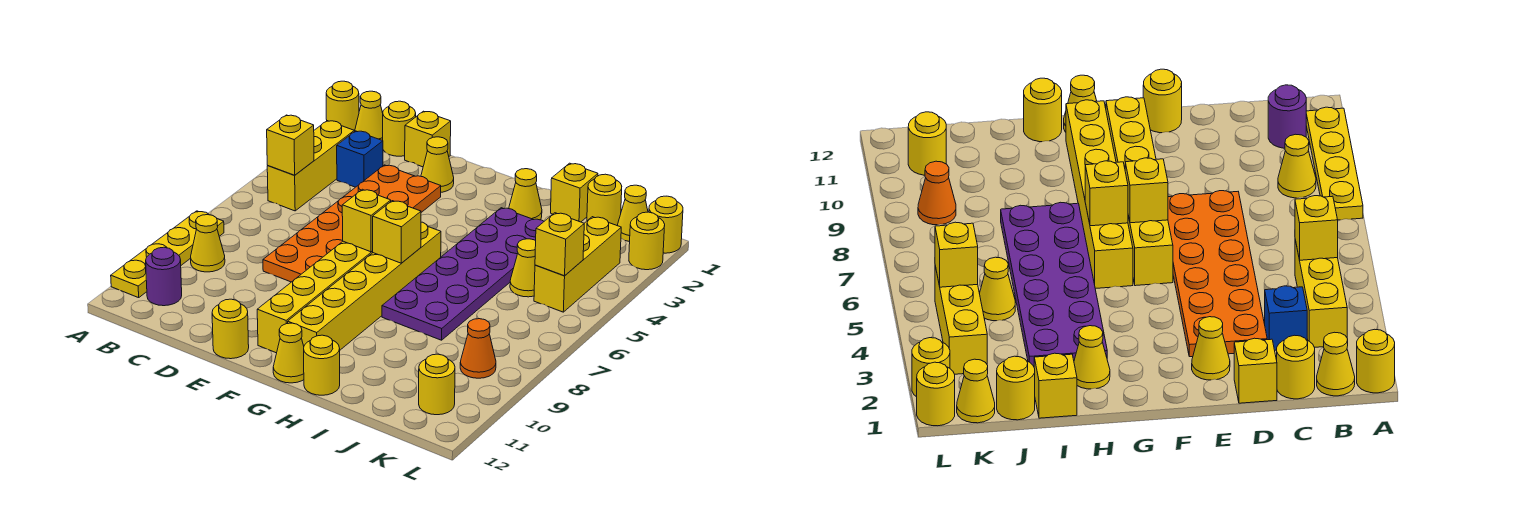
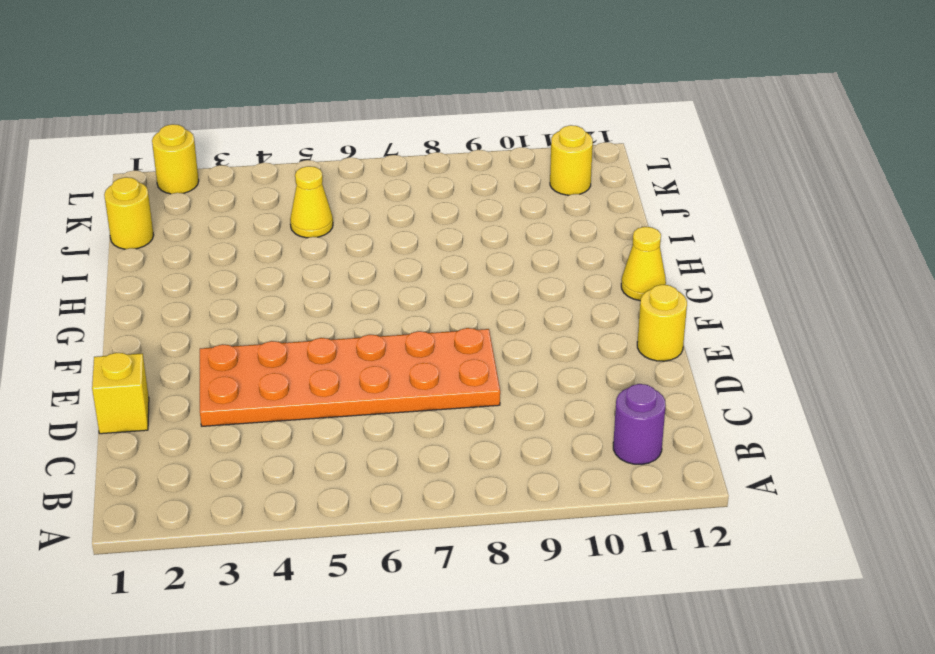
none -> yellow 1x1 round brick [326,81,359,131]
none -> yellow 1x4 plate [111,211,224,298]
none -> yellow 1x1 cone [355,91,383,140]
none -> yellow 1x3 brick [267,121,355,211]

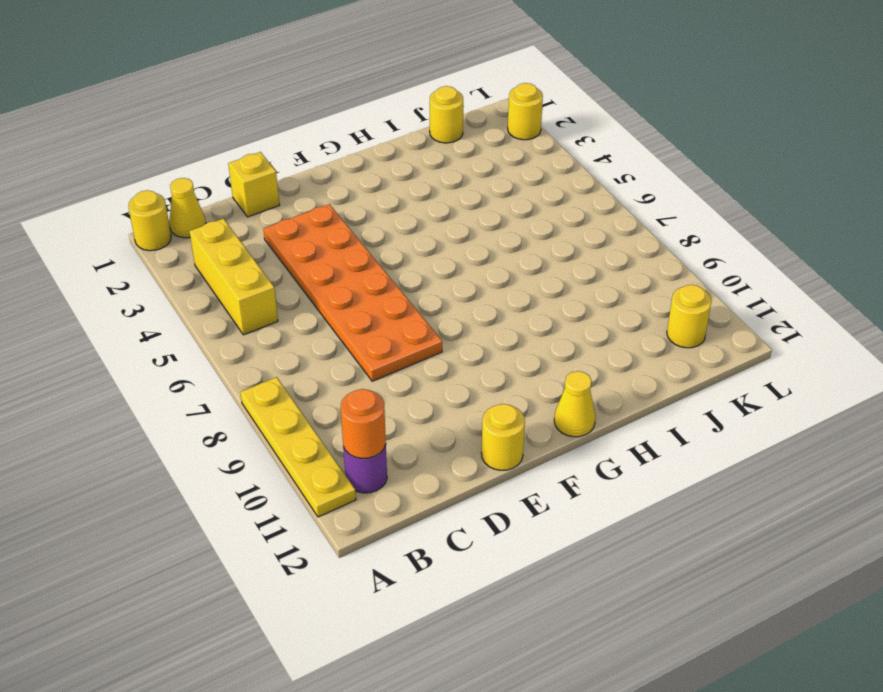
orange 1x1 round brick [341,389,386,458] -> none
none -> yellow 1x1 cone [191,215,225,272]
none -> yellow 1x1 round brick [383,101,416,156]
none -> blue 1x1 brick [337,131,383,187]
none -> yellow 1x1 cone [421,137,454,192]

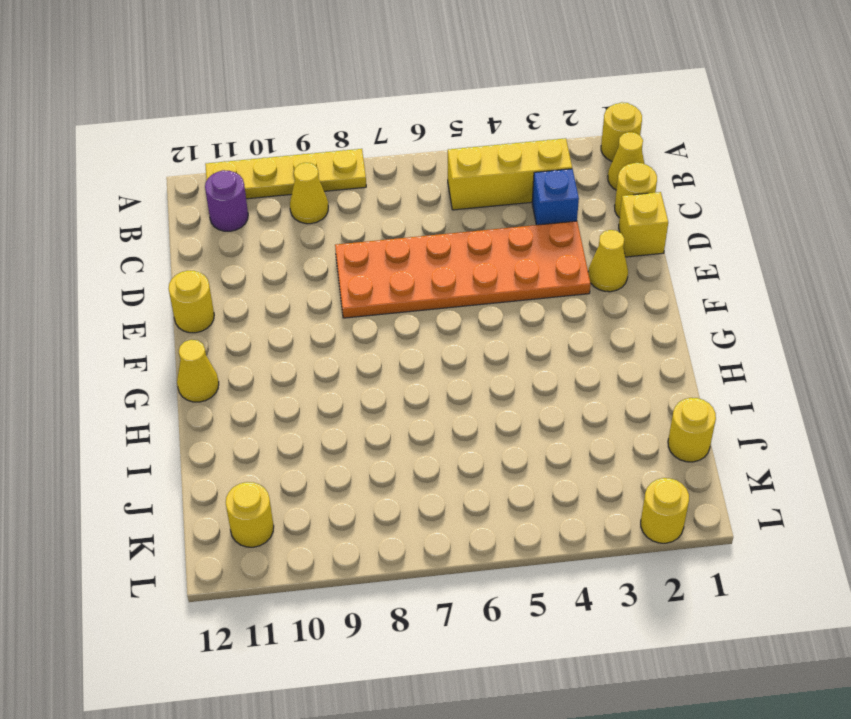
none -> yellow 1x6 brick [257,241,373,353]
none -> yellow 1x6 brick [288,222,441,350]
none -> yellow 1x1 cone [509,169,542,220]
none -> purple 2x6 plate [382,208,544,340]

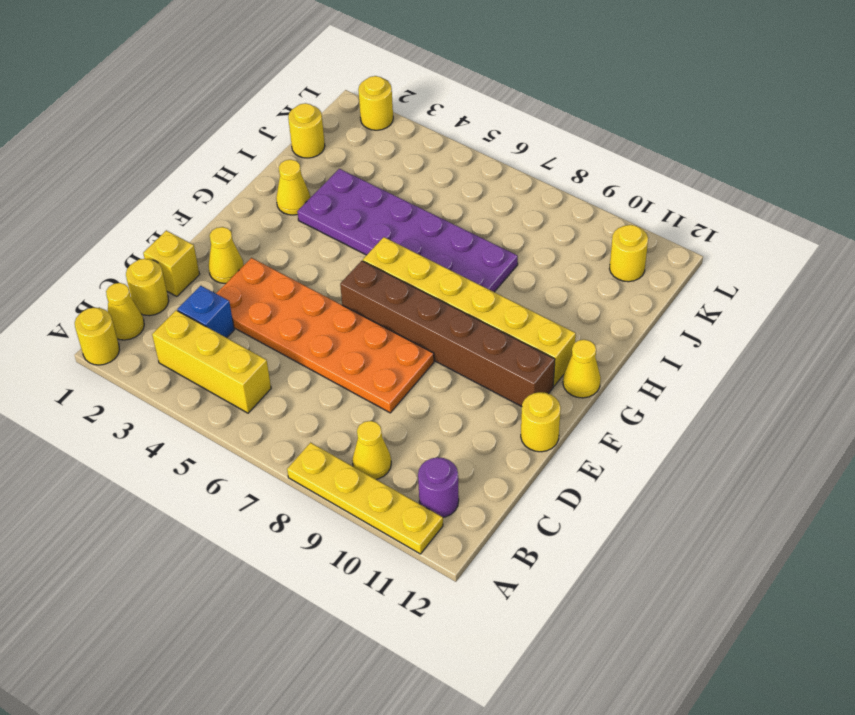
brown 1x6 brick [340,261,555,407] -> yellow 1x6 brick [257,241,373,353]
none -> yellow 1x1 round brick [304,335,340,395]
none -> yellow 1x1 brick [551,163,598,222]
none -> yellow 1x1 cone [510,239,536,297]
none -> yellow 1x1 cone [617,185,648,242]

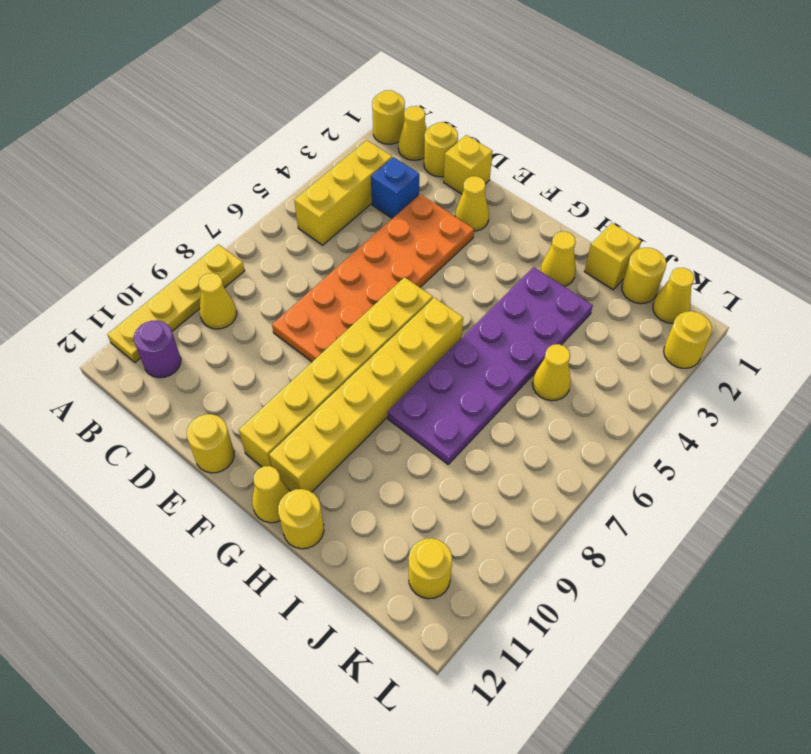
none -> yellow 1x3 brick [534,217,621,312]
none -> orange 1x1 cone [460,319,496,378]
none -> yellow 1x1 round brick [649,196,683,253]
none -> yellow 1x1 brick [267,115,314,175]

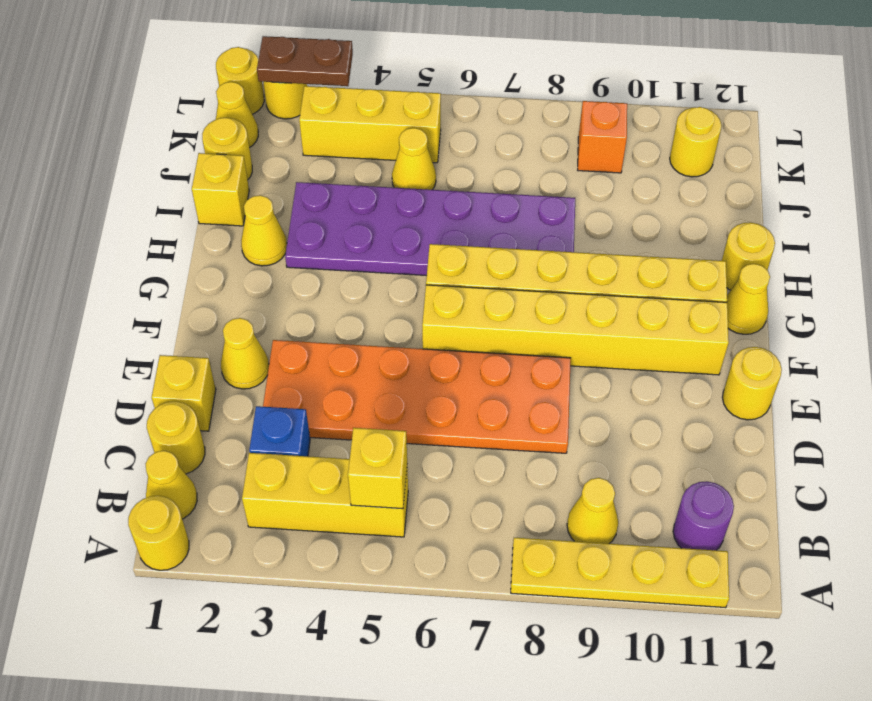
orange 1x1 brick [578,101,627,173] -> orange 1x1 cone [460,319,496,378]
brown 1x2 plate [257,36,353,86] -> none
none -> yellow 1x1 brick [342,189,391,252]
none -> yellow 1x1 brick [373,201,421,263]
none -> yellow 1x1 brick [535,213,584,276]

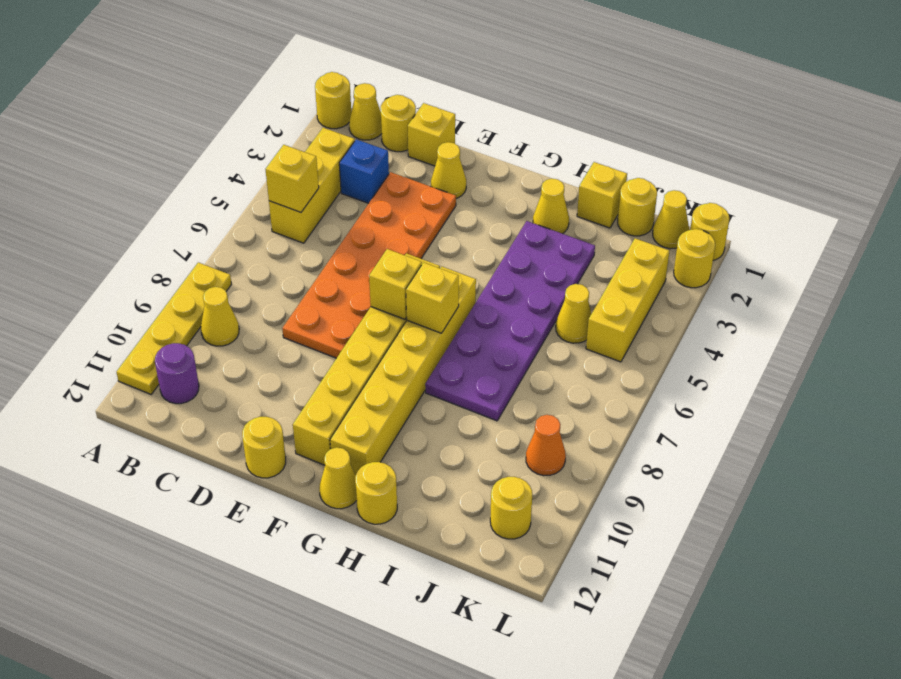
none -> yellow 1x1 brick [535,213,584,276]

